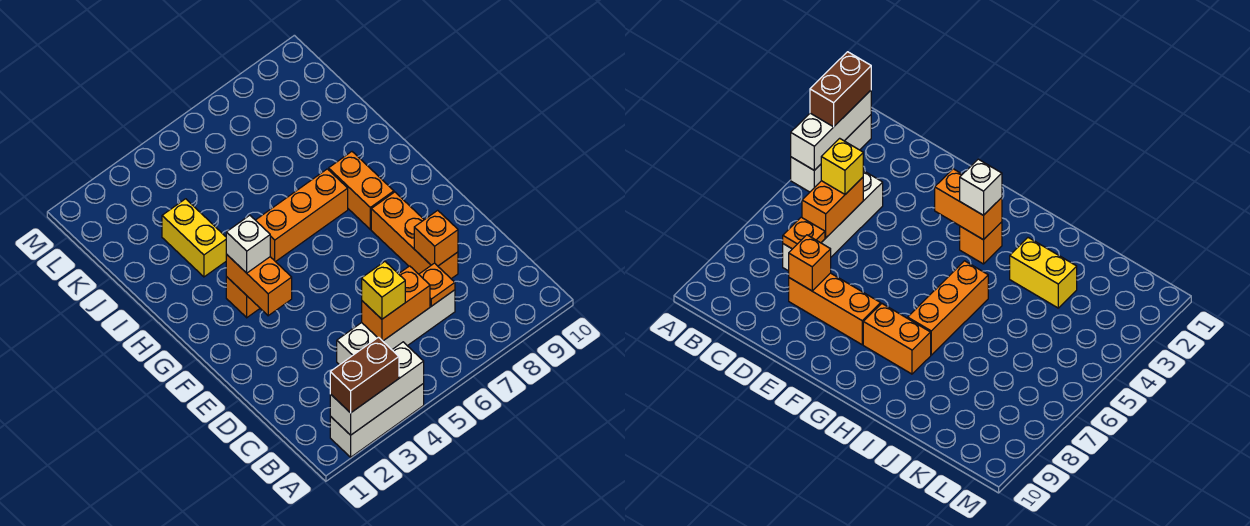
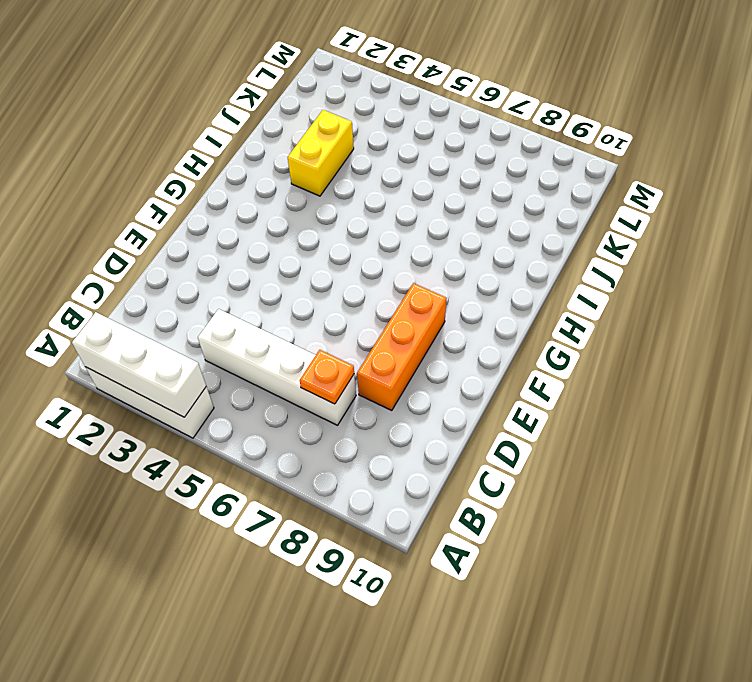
none -> orange 1x1 brick [226,277,260,318]
none -> orange 1x2 brick [329,152,394,229]
none -> orange 1x3 brick [256,169,348,262]

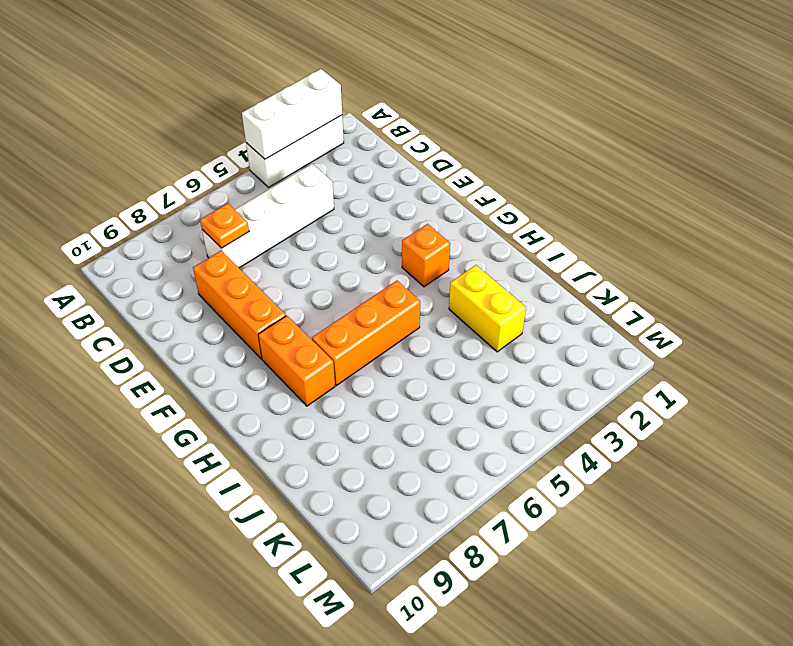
none -> orange 1x2 brick [362,266,430,341]
none -> orange 1x1 brick [414,210,458,266]
none -> orange 1x2 brick [226,254,292,316]

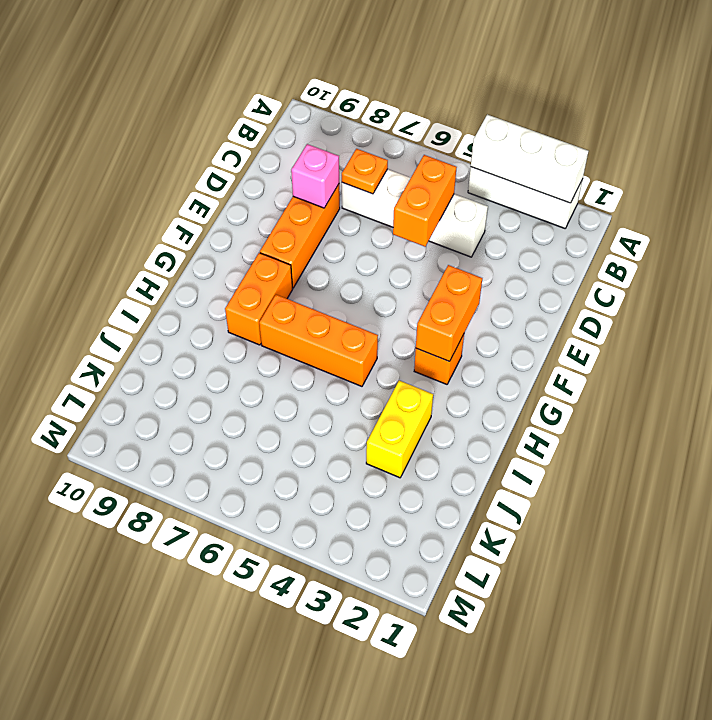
orange 1x2 brick [393,155,457,246] -> orange 1x2 brick turned to [362,266,430,341]
pink 1x1 brick [291,144,339,208] -> orange 1x1 brick [414,210,458,266]
none -> brown 1x2 brick [330,337,399,413]
none -> yellow 1x1 brick [362,262,405,319]
none -> white 1x1 brick [226,215,270,273]

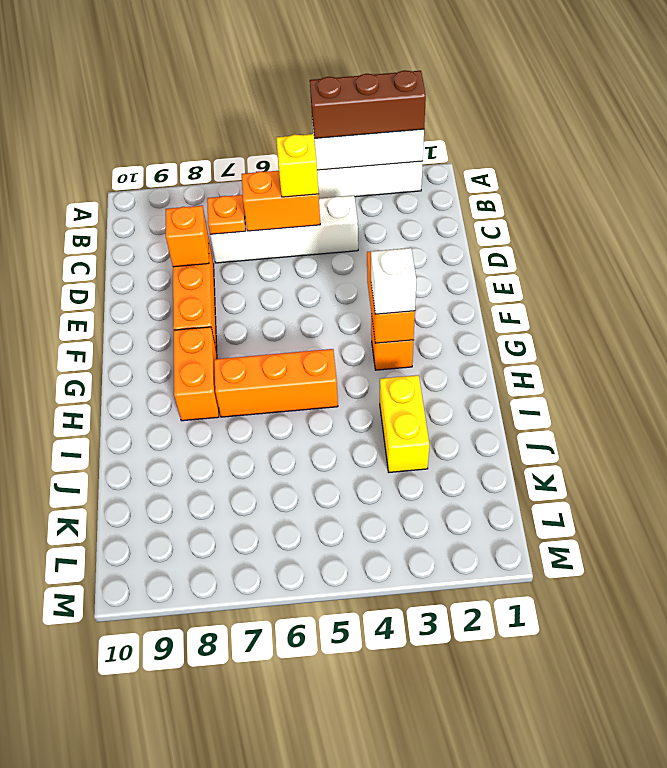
brown 1x3 brick [310,70,426,138] -> brown 1x2 brick [330,337,399,413]

